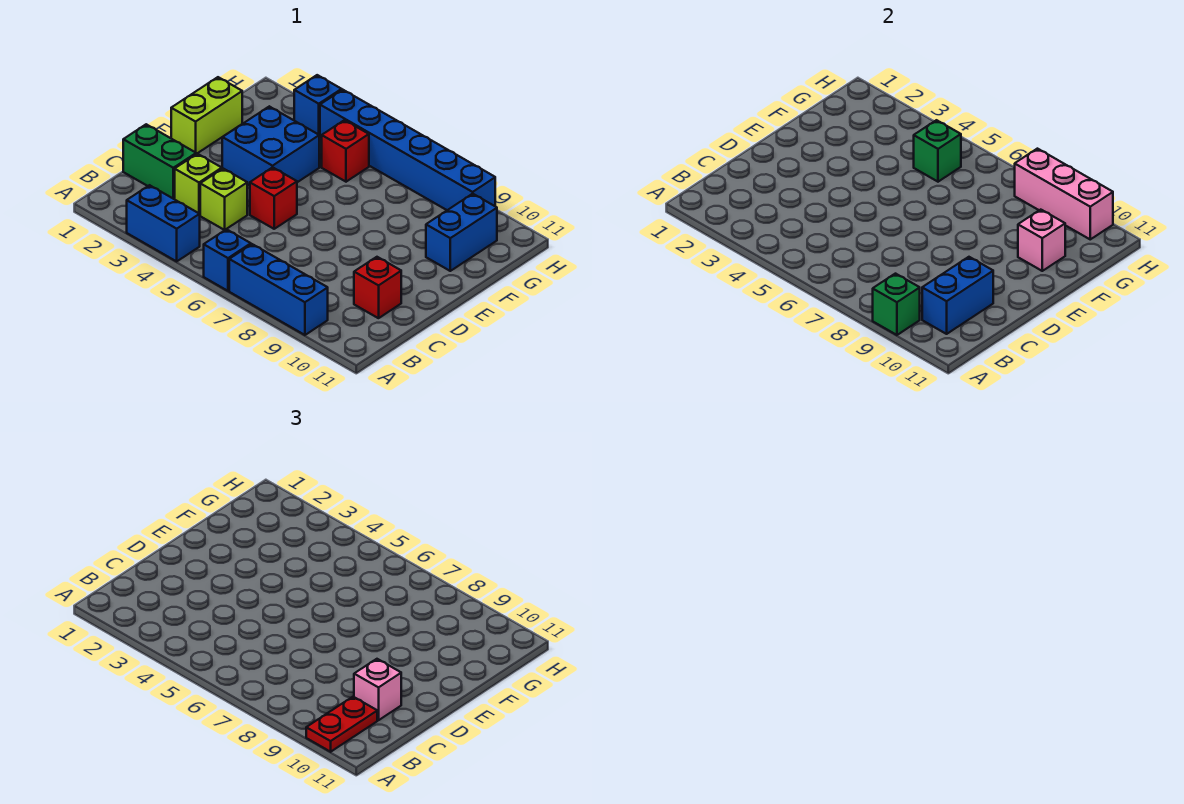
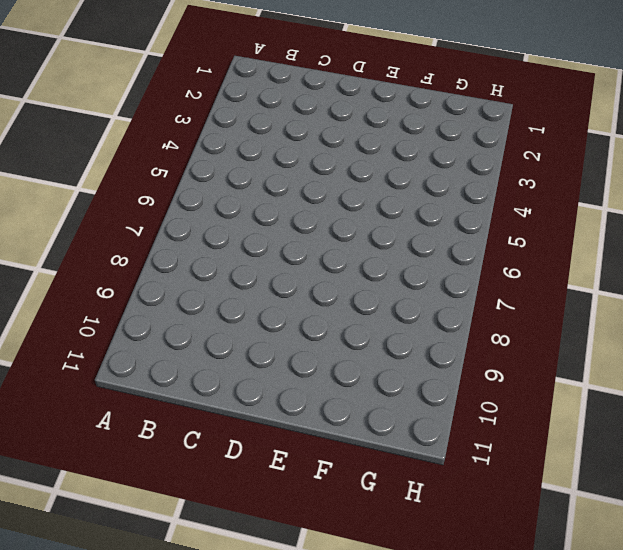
none -> blue 1x2 brick [127,185,200,261]
none -> blue 1x1 brick [204,229,251,291]
none -> blue 1x3 brick [229,244,328,335]

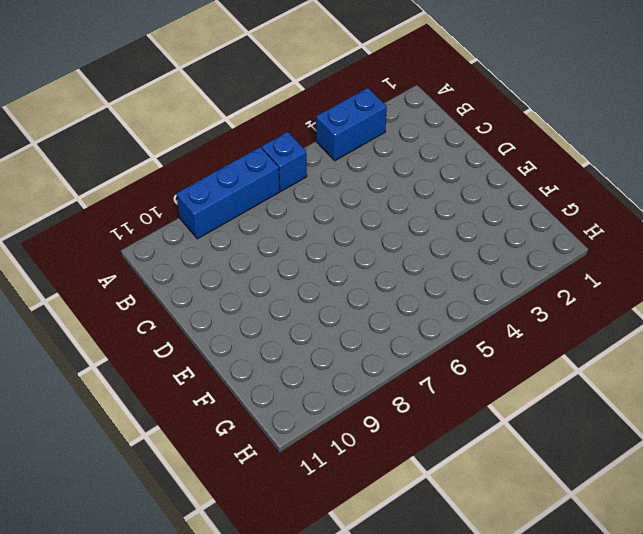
none -> green 1x2 brick [123,124,196,199]
none -> lime 1x1 brick [175,154,222,214]
none -> lime 1x1 brick [200,169,247,230]

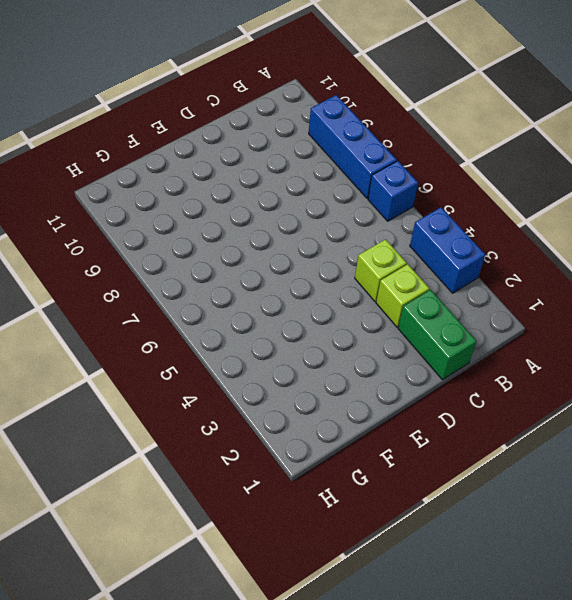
none -> red 1x1 brick [354,257,401,318]
none -> red 1x1 brick [250,167,297,229]
none -> lime 1x2 brick [171,77,242,154]

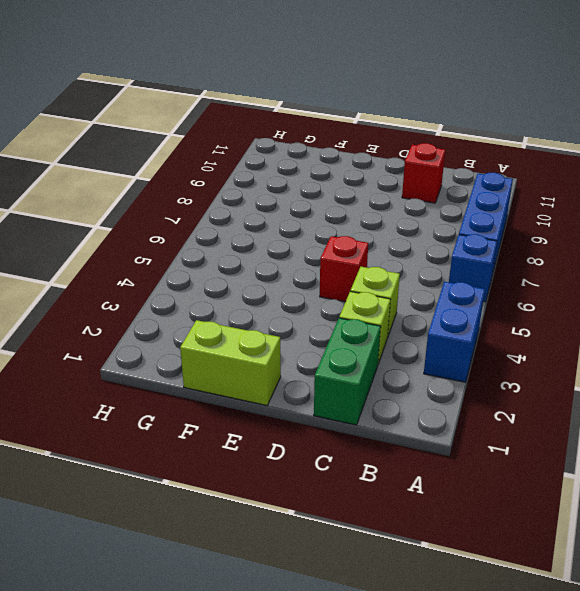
none -> blue 2x2 brick [222,106,319,185]
none -> blue 1x2 brick [426,194,497,271]
none -> red 1x1 brick [322,120,369,182]

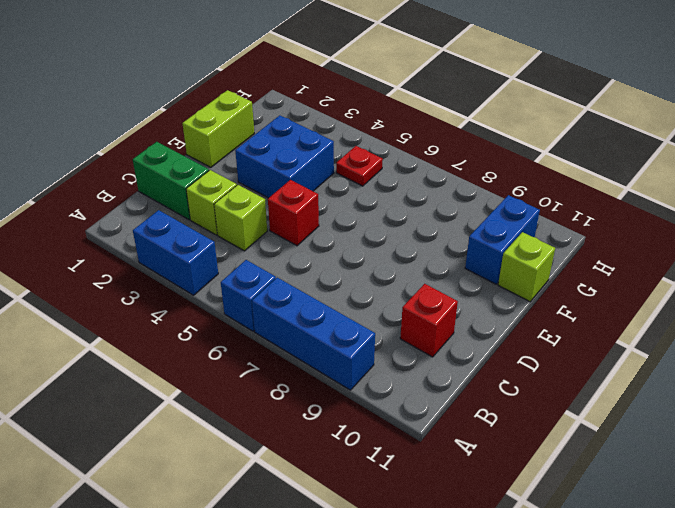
lime 1x1 brick [498,232,555,302] -> none
red 1x1 plate [336,146,383,186] -> red 1x1 brick [322,120,369,182]
none -> blue 1x1 brick [294,75,342,136]
none -> blue 1x6 brick [320,90,495,210]
none -> green 1x1 brick [873,274,920,335]

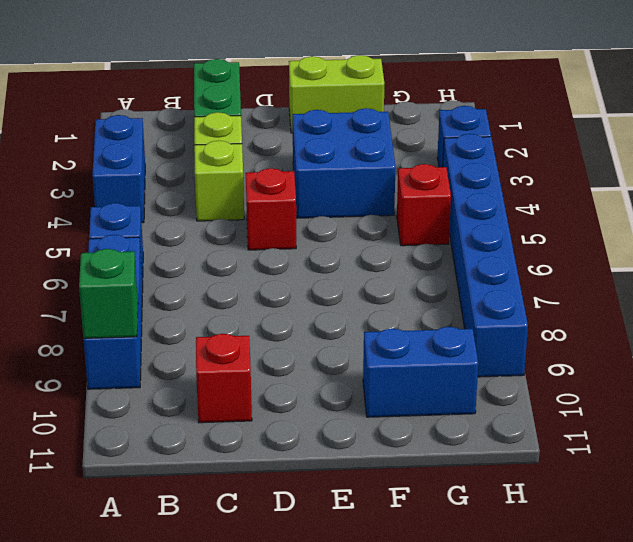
none -> blue 1x2 brick [922,257,993,334]
none -> pink 1x1 brick [1018,210,1065,271]
none -> green 1x1 brick [914,120,961,182]

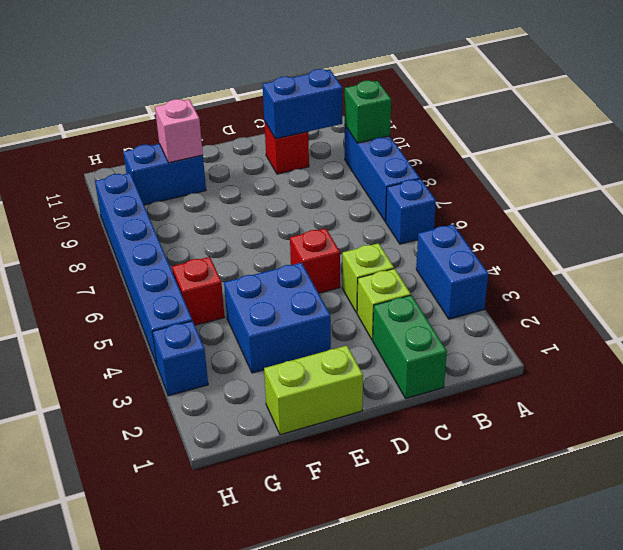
none -> green 1x1 brick [914,120,961,182]
none -> pink 1x3 brick [1015,149,1113,239]
none -> red 1x2 plate [306,697,377,752]

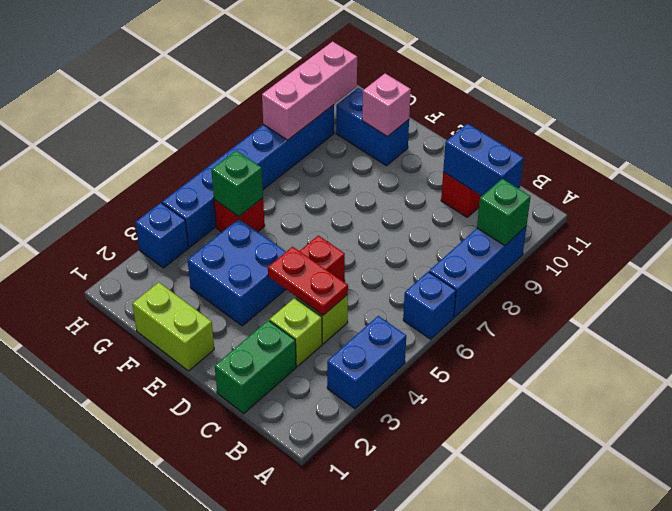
red 1x2 plate [268,247,348,315] -> red 1x2 plate moved to [306,697,377,752]
none -> pink 1x1 brick [354,659,401,720]

